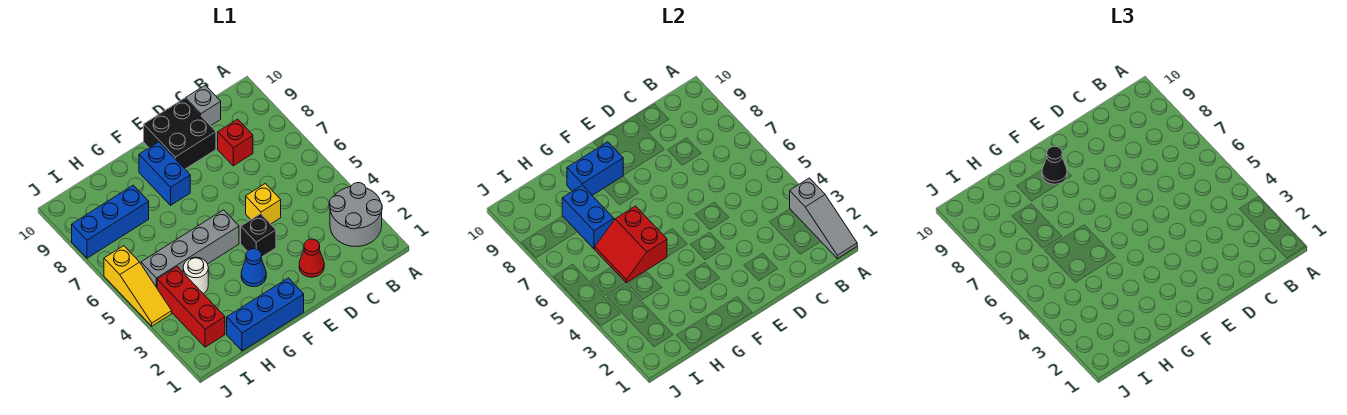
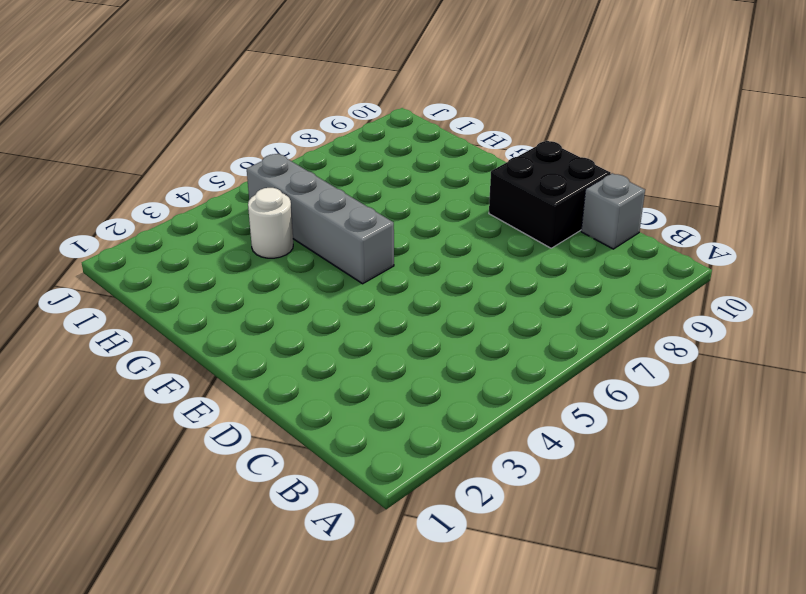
none -> grey 2x2 round brick [329,183,382,247]
none -> red 1x1 brick [218,119,253,166]
none -> red 1x1 cone [299,239,324,277]

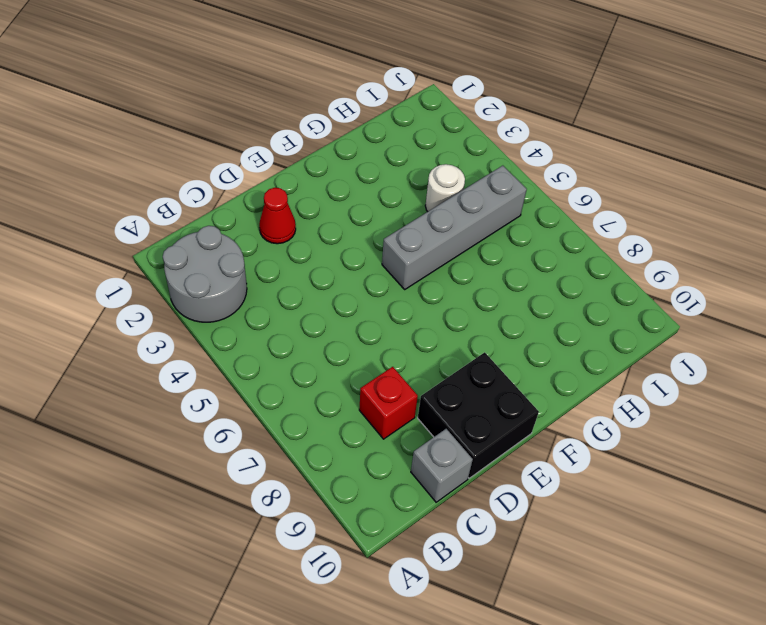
none -> yellow 1x1 brick [246,184,281,224]
none -> black 1x1 brick [241,214,276,257]
none -> blue 1x3 brick [227,278,304,351]

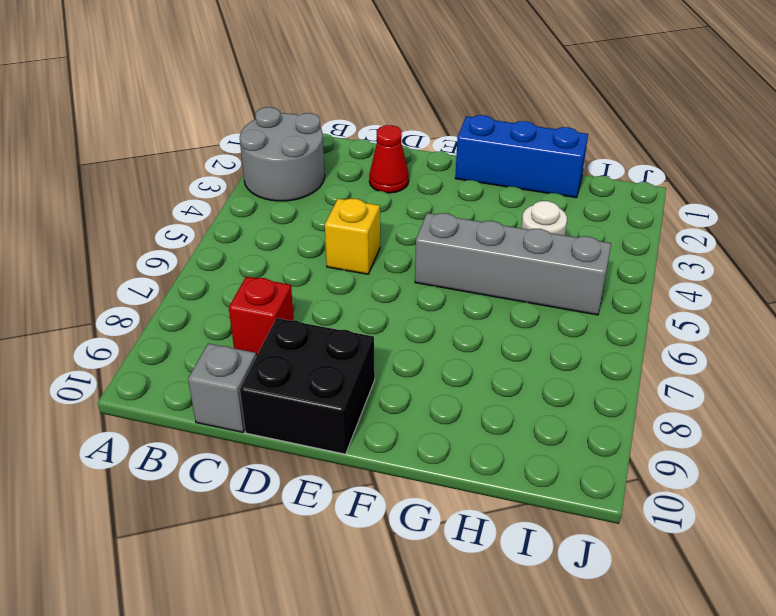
none -> black 1x1 brick [241,214,276,257]
none -> blue 1x1 cone [241,249,266,287]
none -> blue 1x2 brick [139,142,190,205]

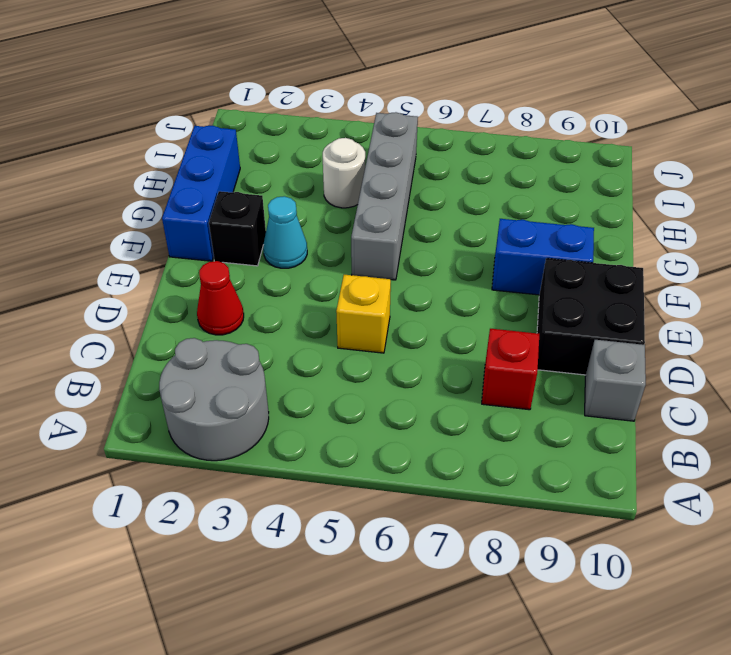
black 1x1 brick [209,191,266,266] -> black 1x1 brick moved to [241,214,276,257]
cyan 1x1 cone [263,196,307,268] -> blue 1x1 cone [241,249,266,287]
none -> blue 1x3 brick [72,185,149,258]
none -> red 1x3 brick [157,267,225,347]
none -> yellow 1x3 slope [104,246,172,326]

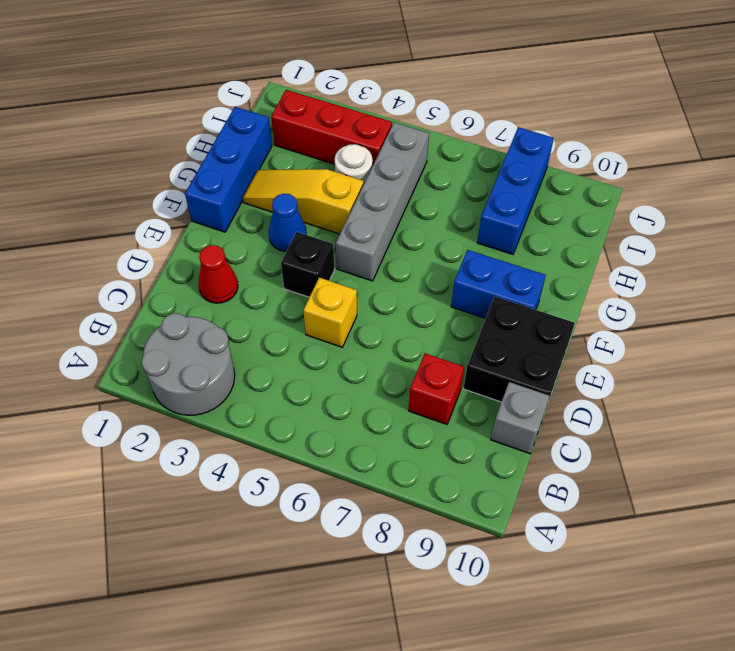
yellow 1x3 slope [243,169,364,234] -> yellow 1x3 slope moved to [104,246,172,326]
none -> grey 1x3 slope [790,178,857,259]
none -> blue 1x2 brick [567,142,623,196]
none -> red 2x2 slope [595,206,667,283]

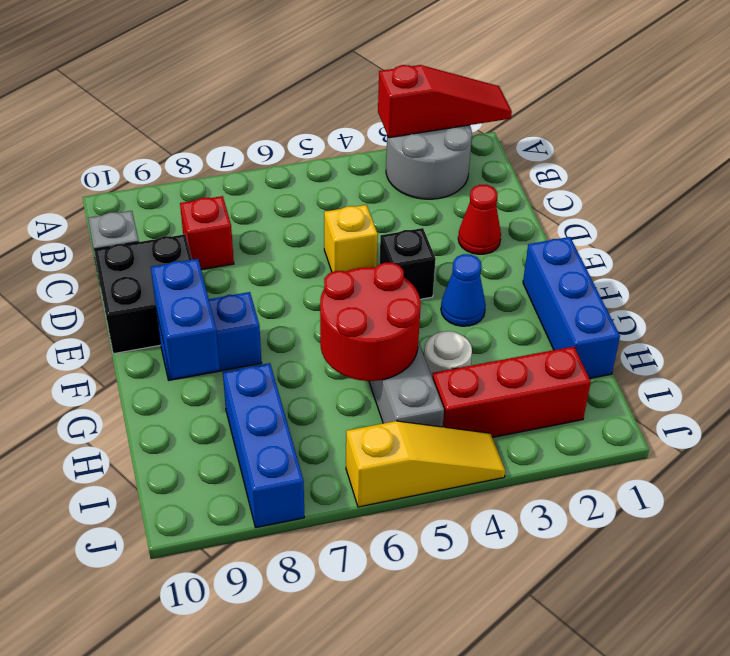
red 1x3 slope [378,65,512,138] -> grey 1x3 slope [790,178,857,259]
red 2x2 round brick [320,263,421,381] -> red 2x2 slope [595,206,667,283]
none -> blue 1x2 brick [562,185,614,249]
none -> black 1x1 cone [1042,146,1067,184]

